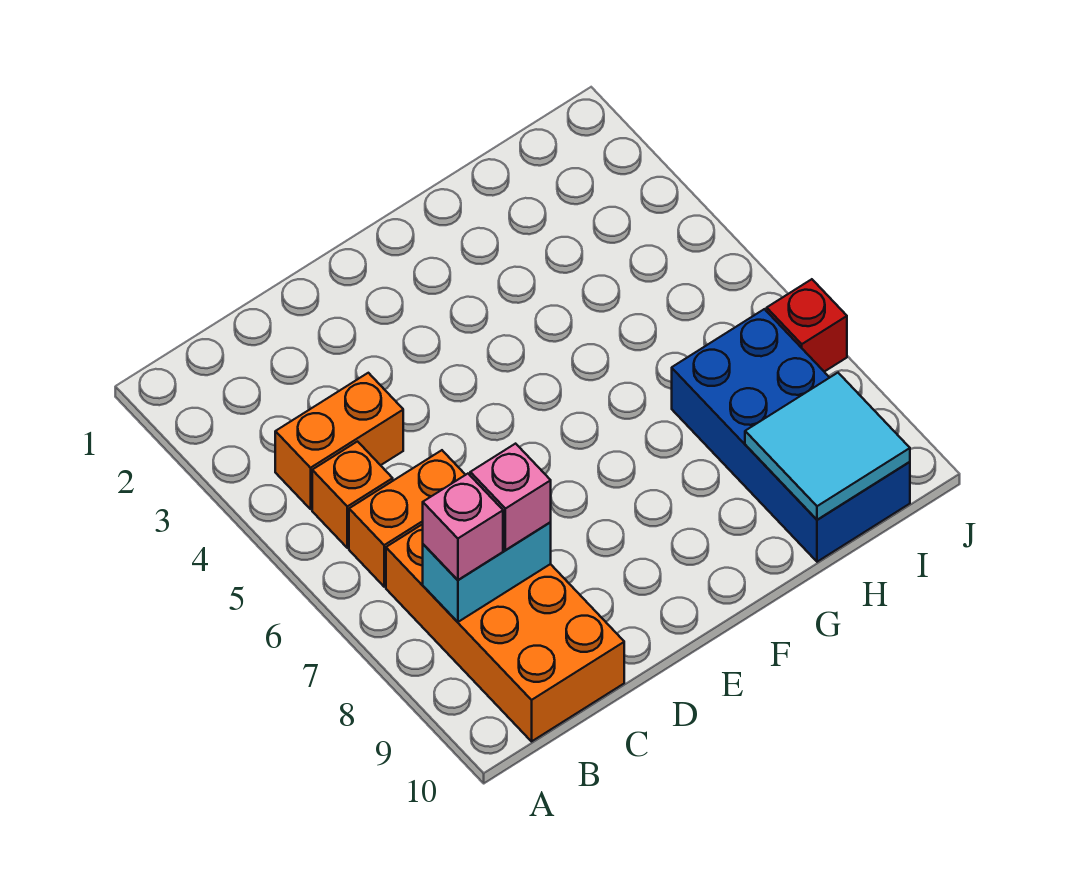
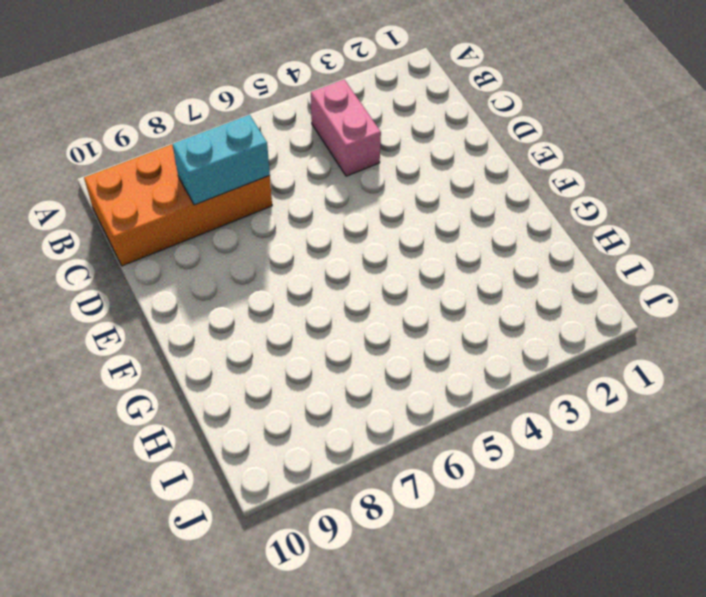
pink 1x2 brick [311,79,381,176] -> orange 1x2 brick [275,373,403,509]
cyan 1x2 brick [172,115,270,205] -> cyan 1x2 brick turned to [423,522,551,622]
none -> orange 1x1 brick [312,442,393,548]
none -> orange 1x2 brick [349,450,465,587]

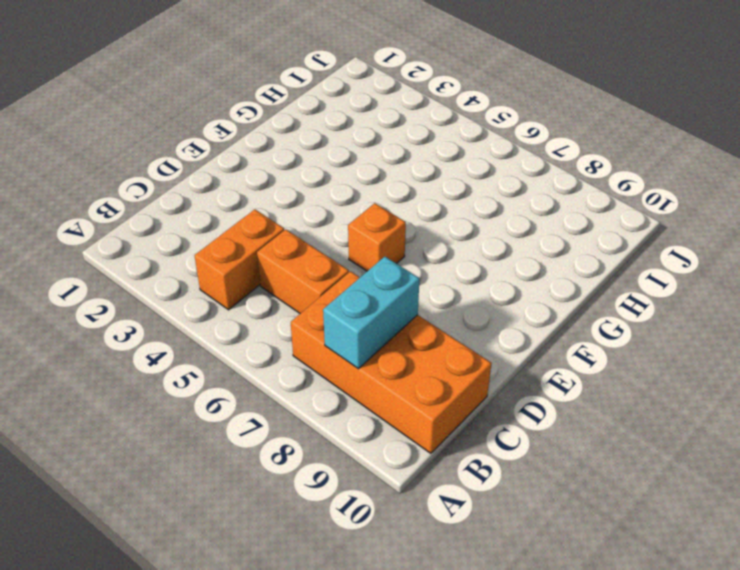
orange 1x2 brick [257,229,349,314] -> orange 1x2 brick turned to [349,450,465,587]
orange 1x1 brick [348,203,406,271] -> orange 1x1 brick moved to [312,442,393,548]
none -> blue 2x4 brick [672,309,910,562]
none -> red 1x1 brick [767,279,847,372]

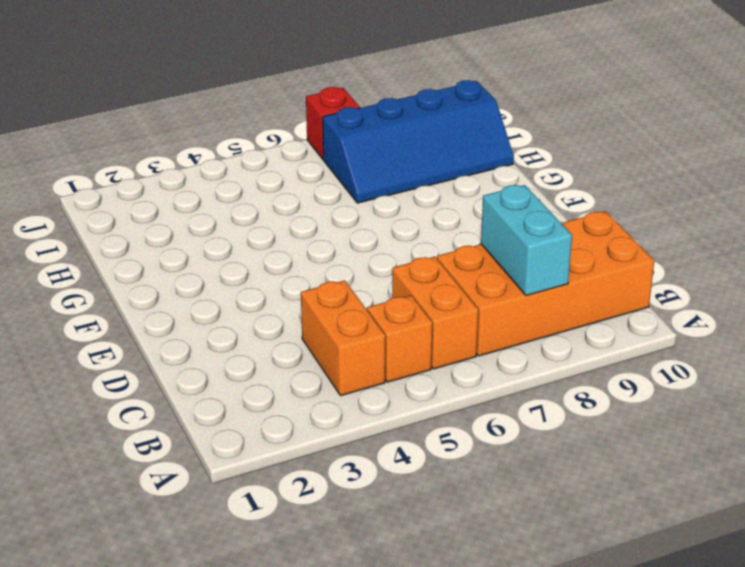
blue 2x4 slope [323,80,514,203] -> blue 2x4 brick [672,309,910,562]
none -> cyan 2x2 tile [745,373,910,520]
none -> pink 1x1 brick [423,474,503,580]

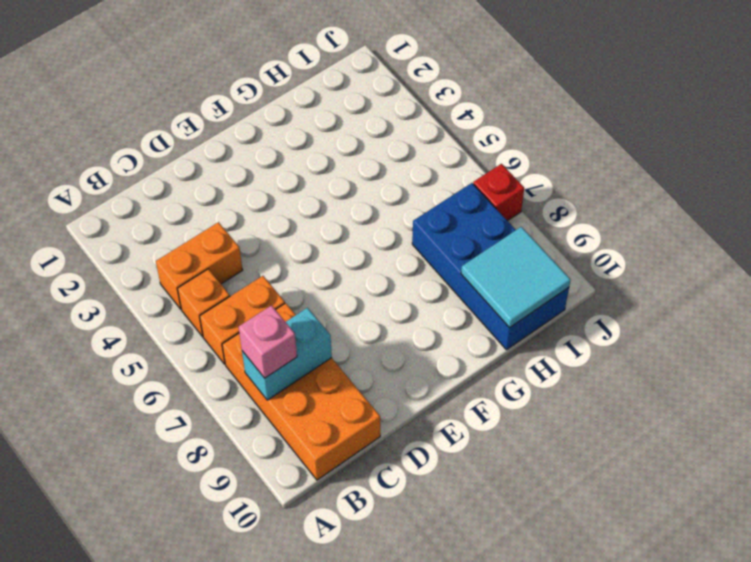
none -> pink 1x1 brick [470,444,551,550]

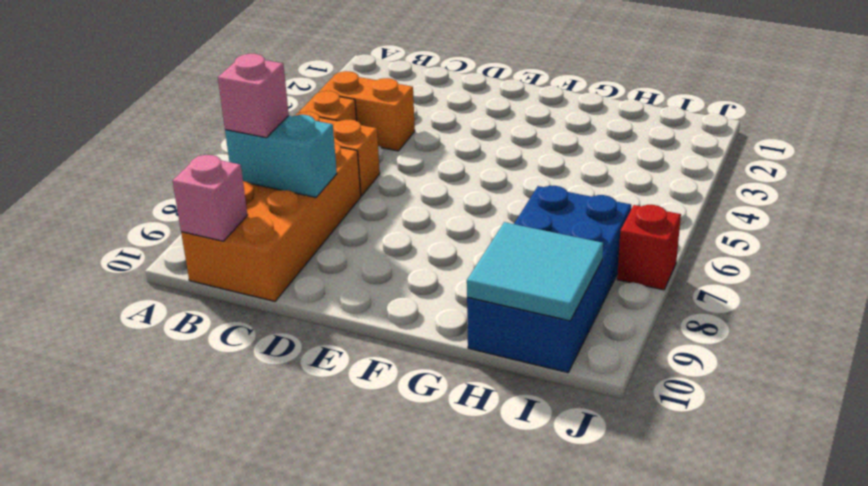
pink 1x1 brick [173,155,247,241] -> pink 1x1 brick moved to [470,444,551,550]

